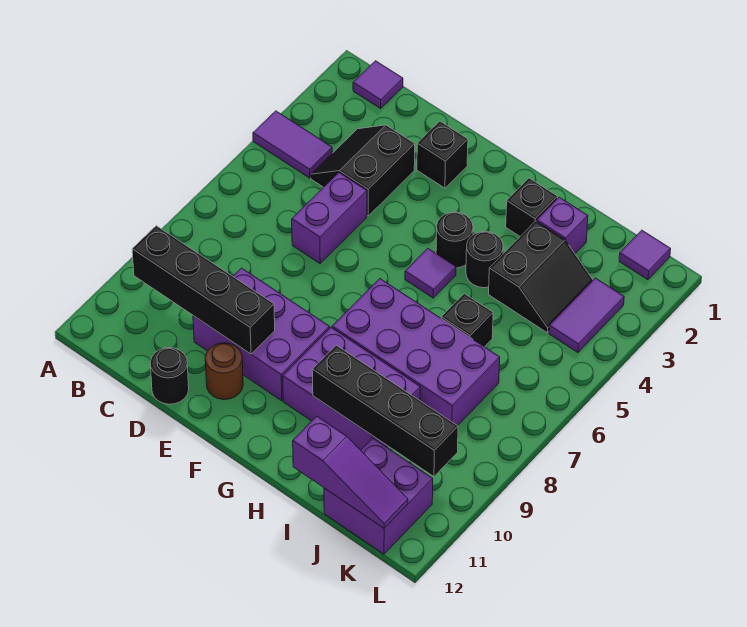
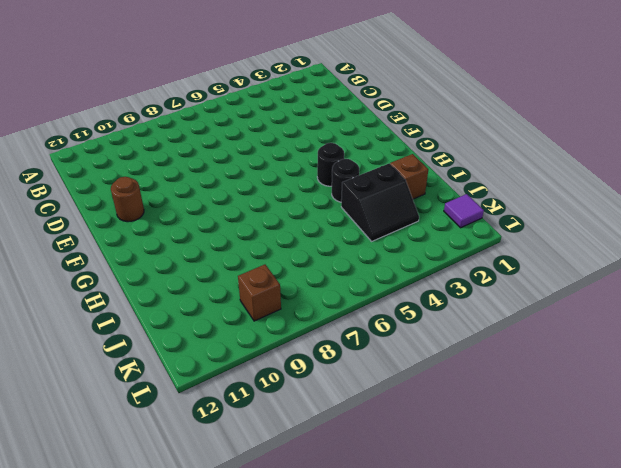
brown 1x1 brick [390,154,428,199] -> purple 1x1 brick [537,197,588,254]
brown 1x1 brick [238,264,281,321] -> none
none -> purple 1x2 tile [253,111,332,178]
none -> purple 1x1 tile [353,61,403,108]
none -> black 2x2 slope [311,125,415,216]

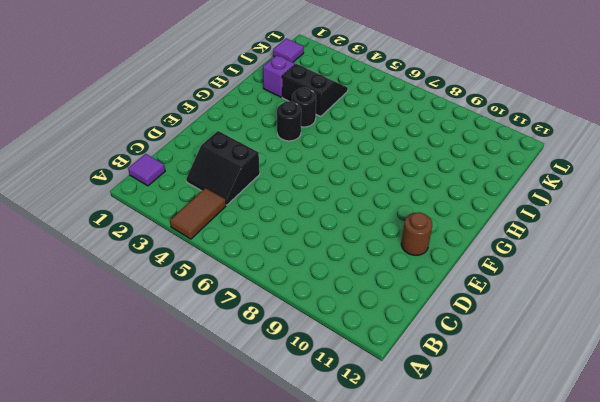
brown 1x2 tile [170,188,226,239] -> purple 1x2 tile [253,111,332,178]
none -> purple 1x2 brick [292,173,367,264]
none -> purple 2x3 brick [193,268,330,401]
none -> black 1x1 round brick [150,348,189,404]

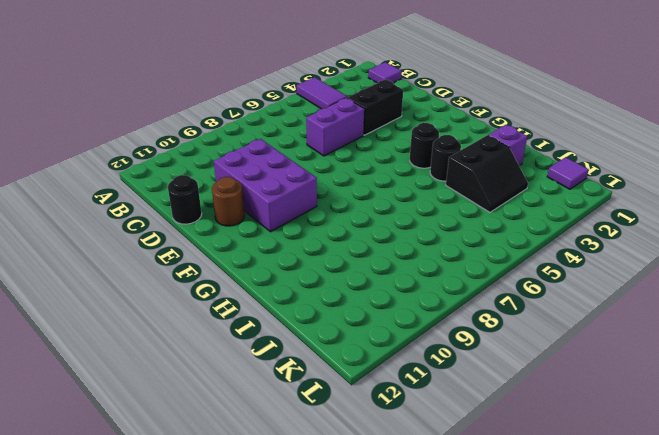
none -> black 1x1 brick [417,121,468,188]
none -> purple 1x1 tile [405,248,456,298]
none -> purple 2x4 brick [332,279,500,426]

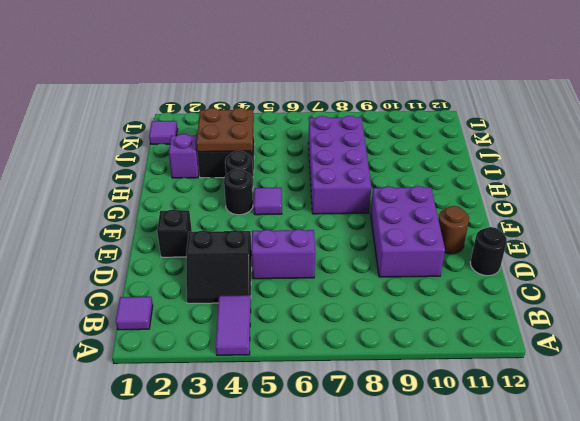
brown 2x2 plate [196,108,254,152] -> none
none -> purple 2x3 brick [283,328,420,450]
none -> black 1x1 brick [506,178,558,236]
none -> black 1x1 brick [441,294,493,347]

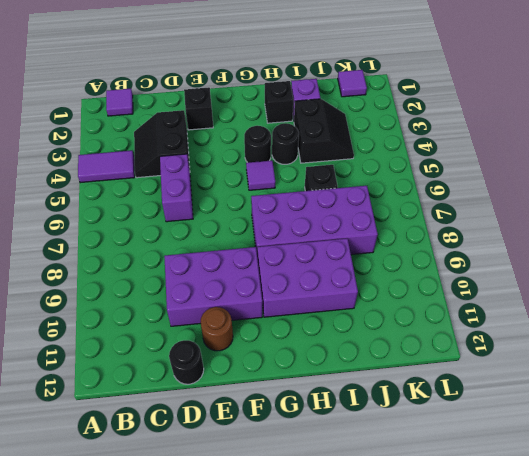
none -> purple 2x2 brick [324,438,433,554]
none -> purple 1x2 tile [549,278,624,353]
none -> black 1x4 brick [132,226,275,354]

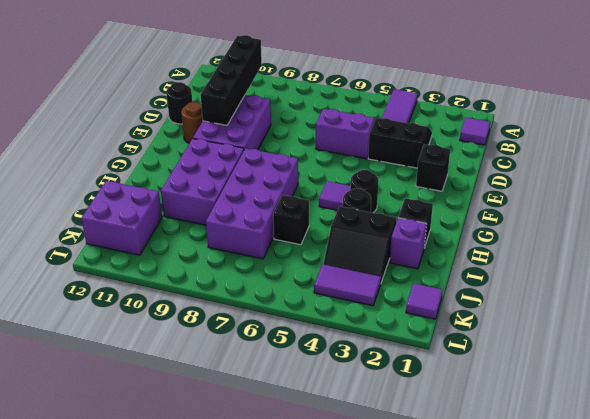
none -> black 1x4 brick [312,345,458,476]
none -> purple 1x3 slope [293,416,408,528]

